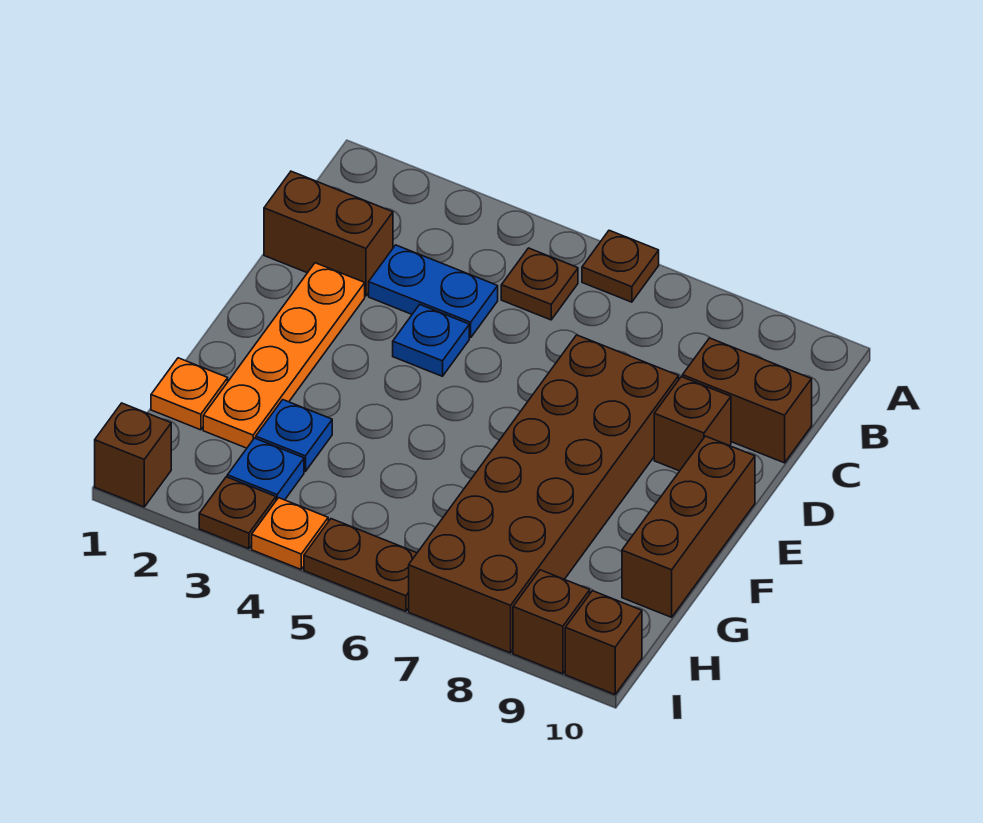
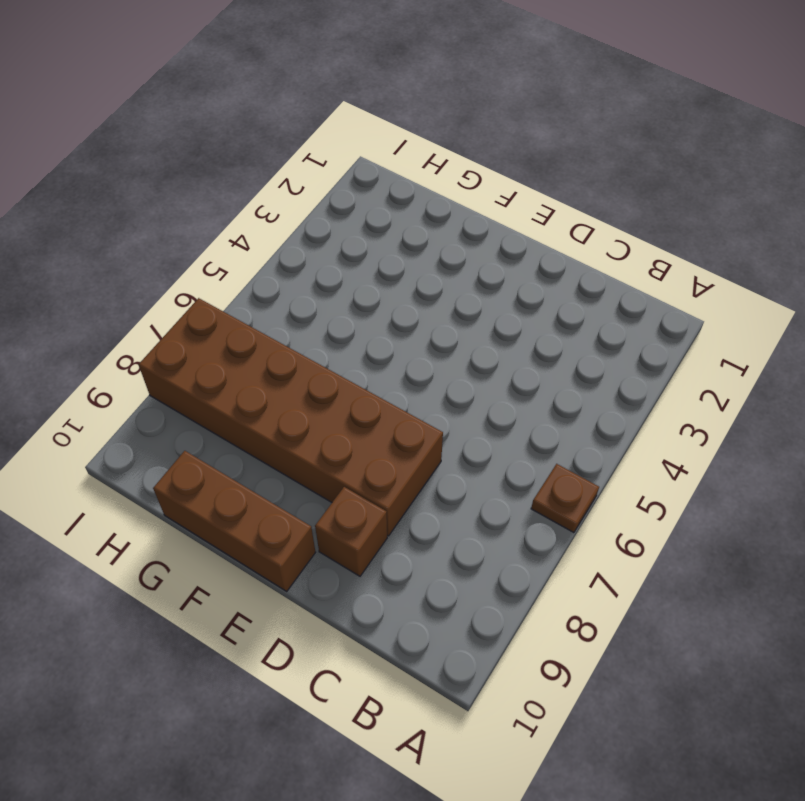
none -> brown 1x1 plate [501,248,578,320]
none -> brown 1x2 brick [264,171,393,296]
none -> blue 1x2 plate [369,245,498,338]

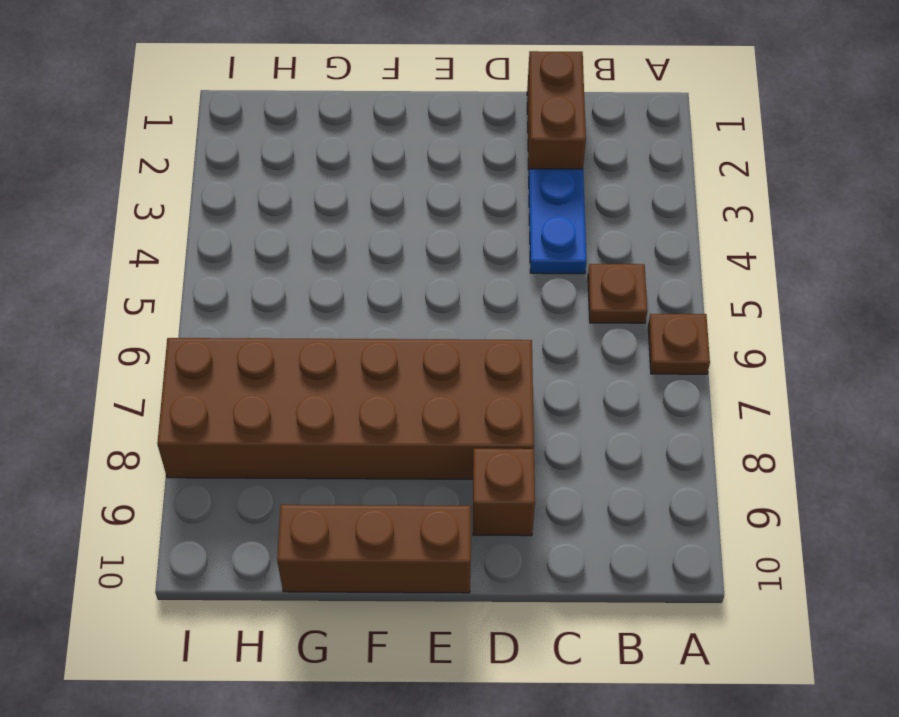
none -> brown 1x2 brick [683,338,812,463]
none -> orange 1x4 plate [203,263,365,448]
none -> blue 1x1 plate [393,305,469,376]

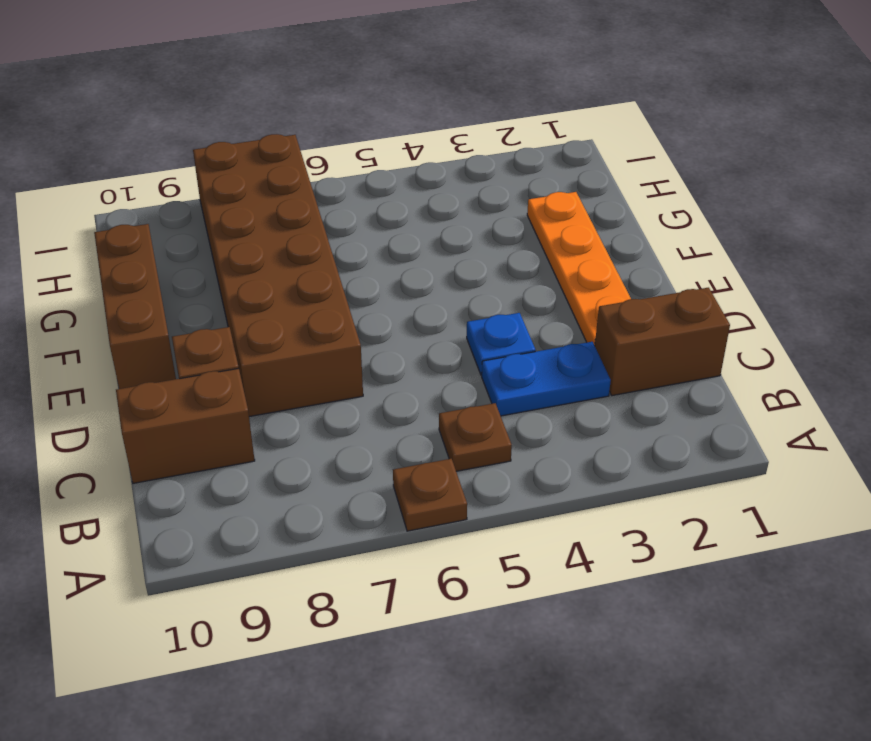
none -> orange 1x1 plate [151,358,228,430]
none -> blue 1x1 plate [256,400,332,471]
none -> blue 1x1 plate [227,438,304,500]

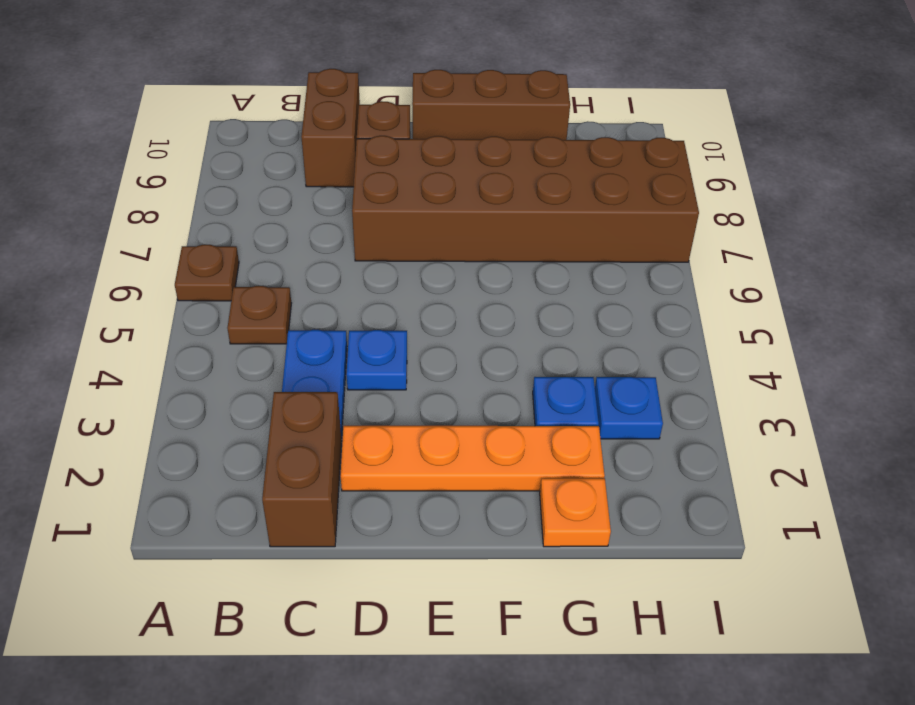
none -> brown 1x1 brick [95,403,171,507]
none -> brown 1x1 plate [199,477,276,549]
none -> orange 1x1 plate [252,498,328,569]

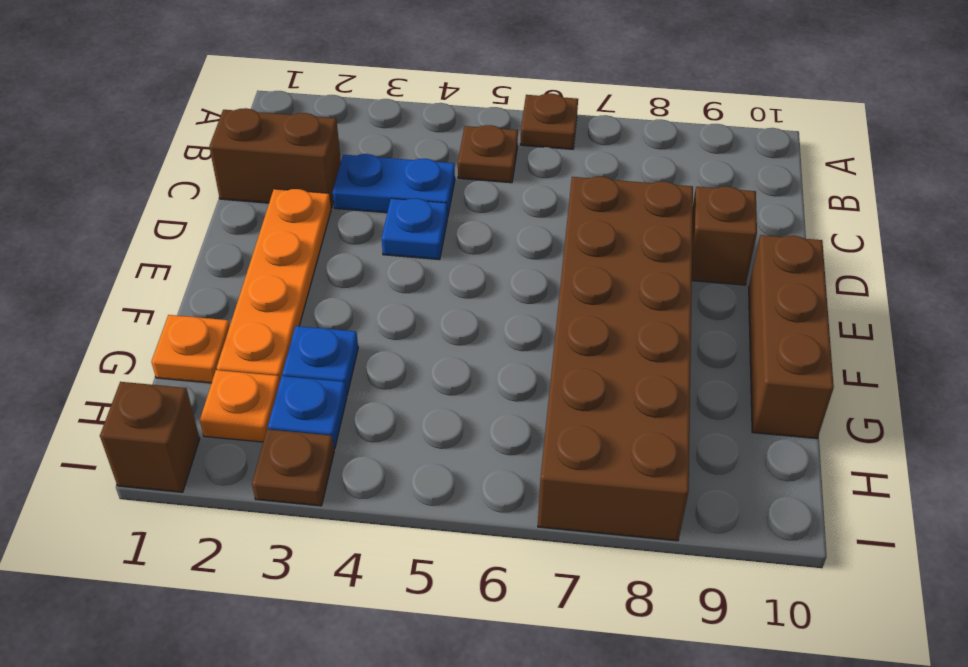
orange 1x1 plate [200,370,280,442] -> orange 1x1 plate moved to [252,498,328,569]
none -> brown 1x2 brick [683,338,812,463]
none -> brown 1x2 plate [304,519,417,611]
none -> brown 1x1 brick [513,570,590,674]

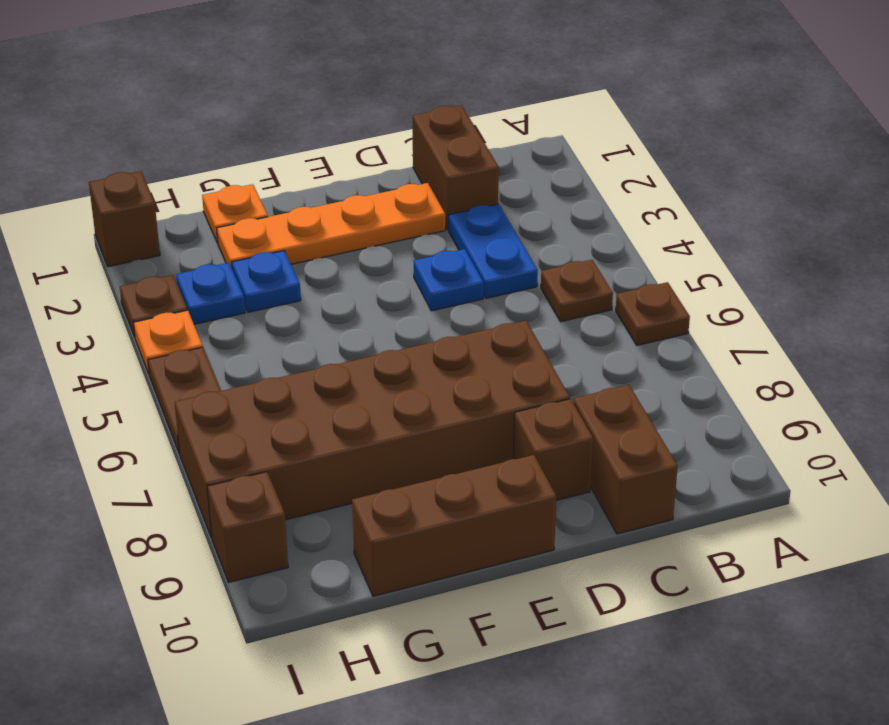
none -> brown 1x1 brick [565,591,642,695]

